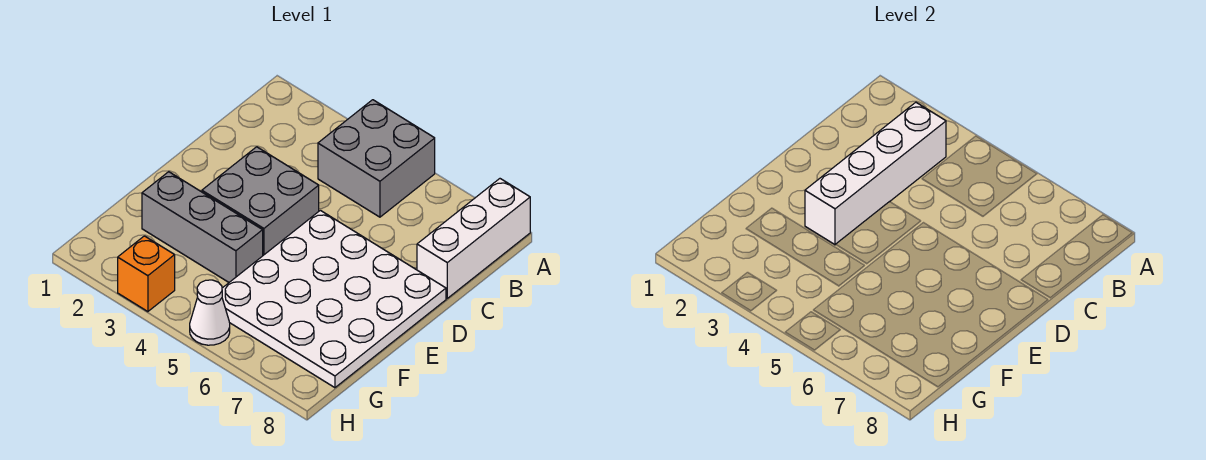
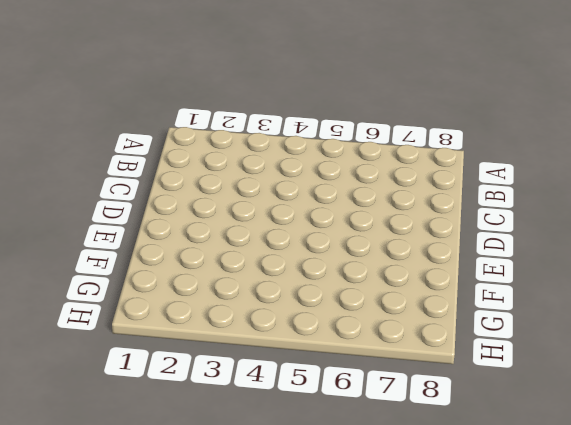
none -> grey 2x2 brick [318,100,435,217]
none -> white 1x3 brick [417,179,530,298]

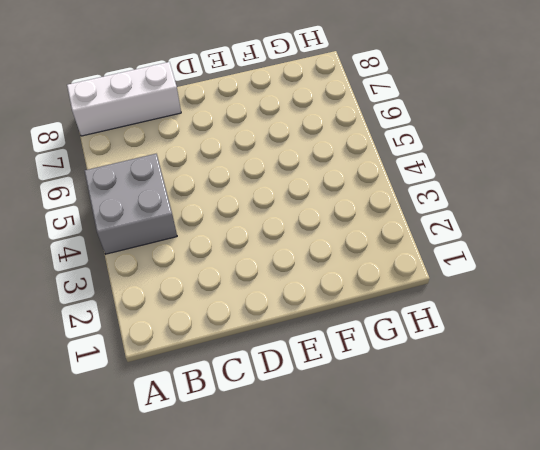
none -> grey 2x2 brick [202,147,319,255]
none -> white 4x4 plate [222,210,446,388]

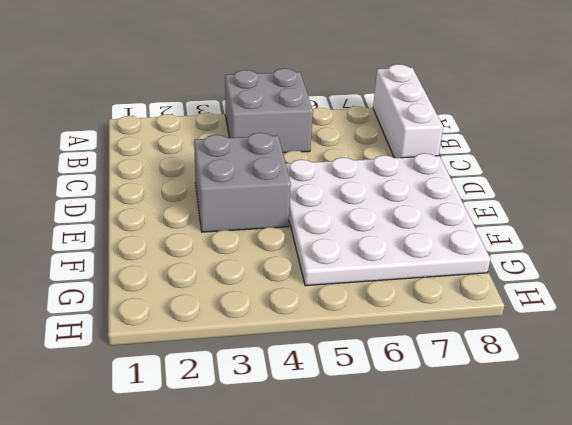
none -> grey 1x3 brick [142,172,263,282]
none -> orange 1x1 brick [118,236,175,312]

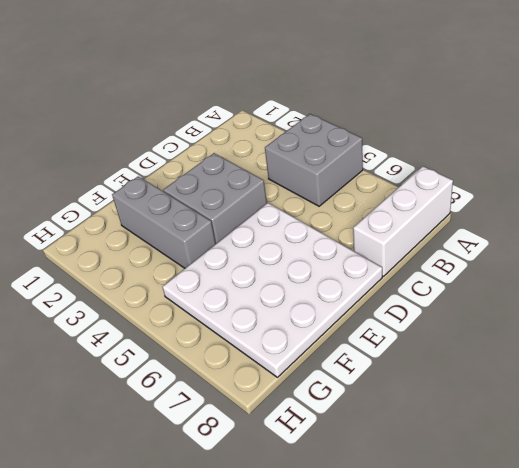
none -> orange 1x1 brick [118,236,175,312]
none -> white 1x1 cone [190,280,230,345]

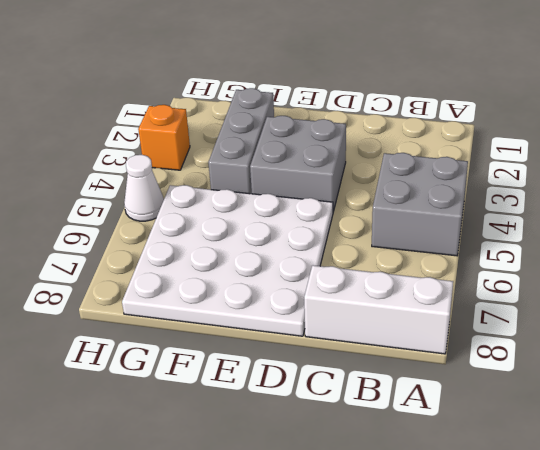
none -> white 1x4 brick [805,102,946,245]

